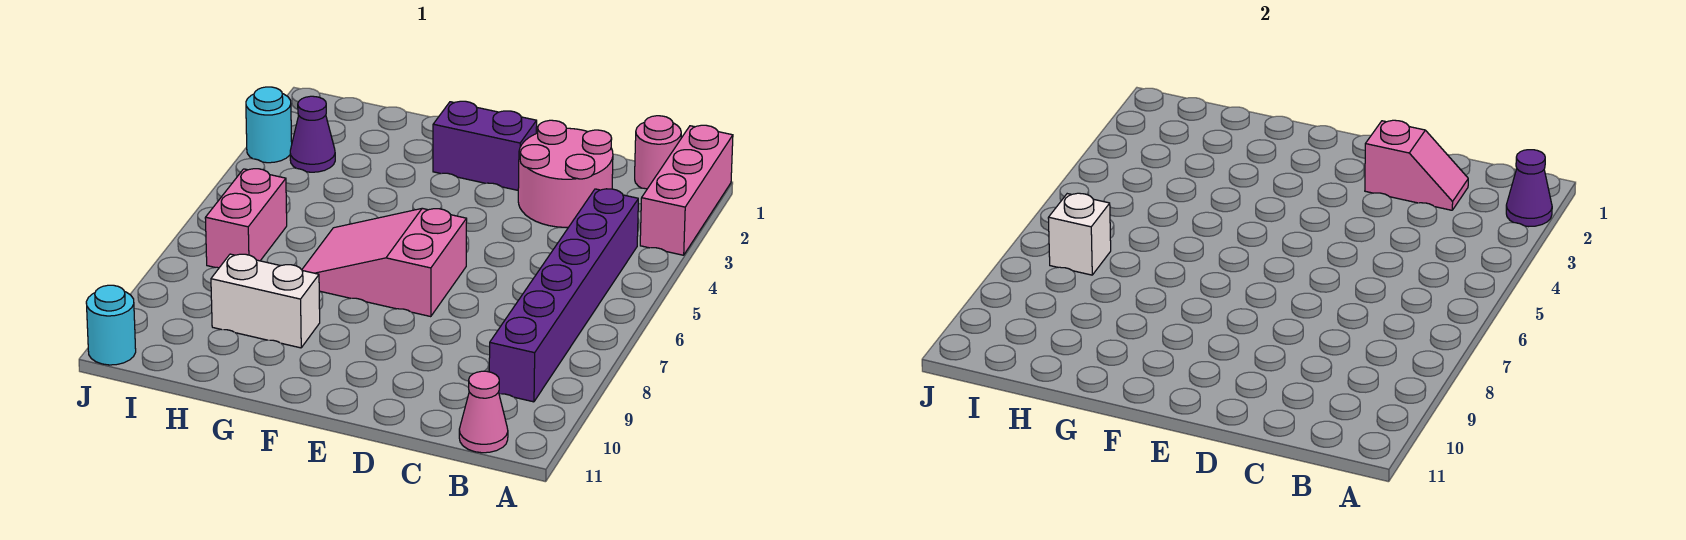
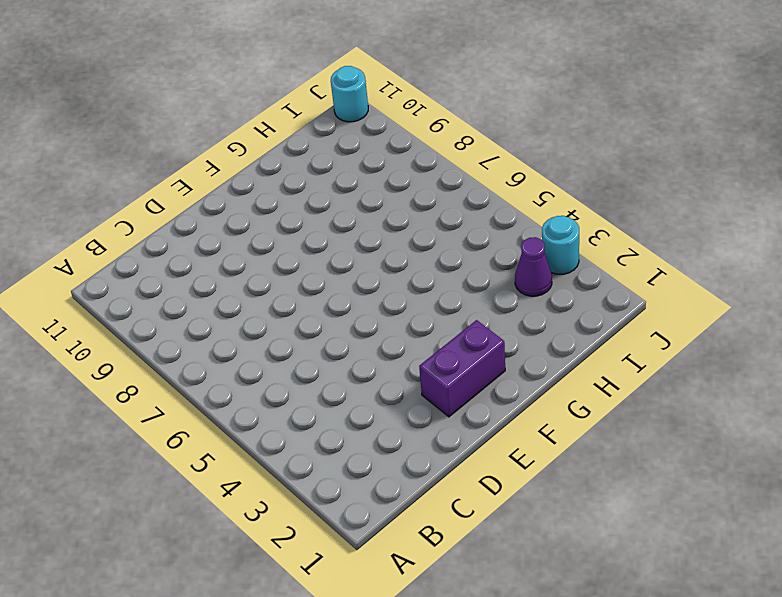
none -> pink 1x3 brick [640,125,733,255]
none -> pink 1x1 round brick [635,116,681,189]
none -> purple 1x6 brick [489,189,638,402]

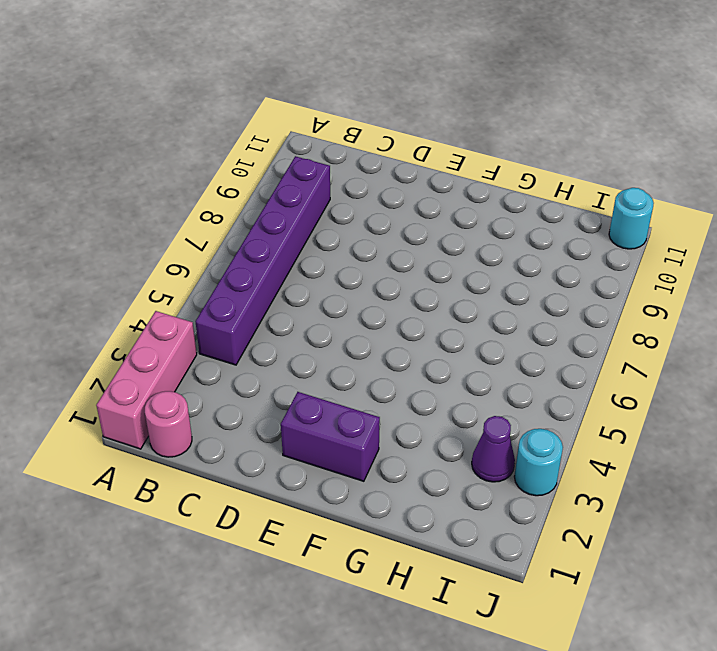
none -> pink 1x1 cone [459,371,508,453]
none -> pink 2x2 round brick [518,120,613,227]
none -> pink 2x3 slope [302,208,467,317]

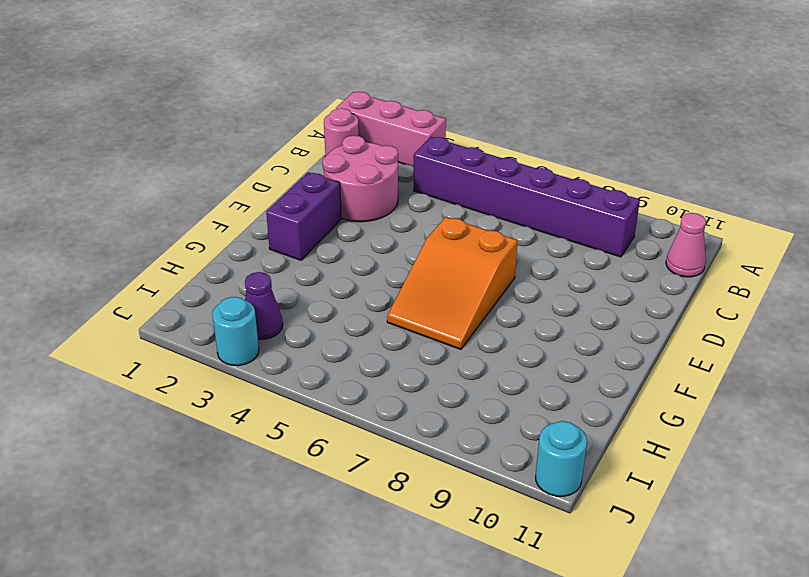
orange 2x3 slope [387,217,518,349] -> pink 2x3 slope [302,208,467,317]
none -> white 1x2 brick [211,254,320,348]
none -> pink 1x2 brick [205,169,287,268]
none -> purple 1x1 cone [1506,150,1552,227]

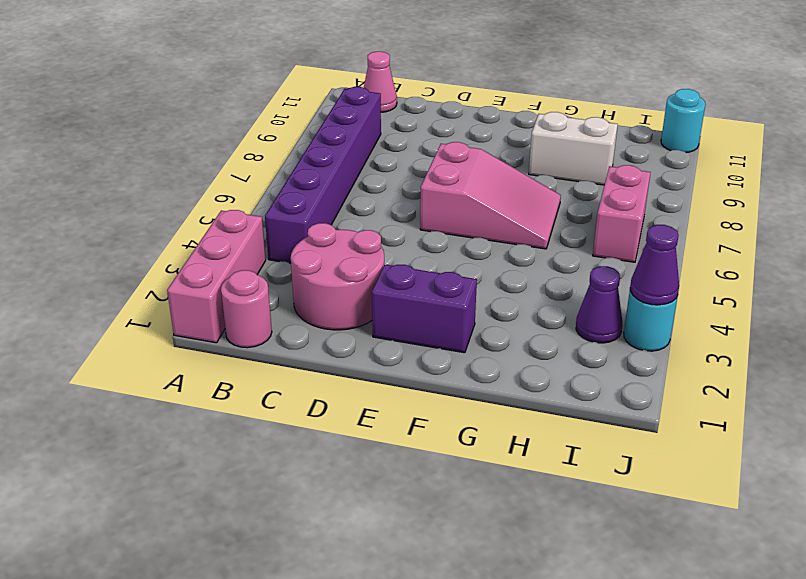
purple 1x1 cone [630,225,679,305] -> purple 1x1 cone moved to [1506,150,1552,227]
none -> pink 1x2 slope [1365,120,1468,210]
none -> white 1x1 brick [1048,193,1111,275]

